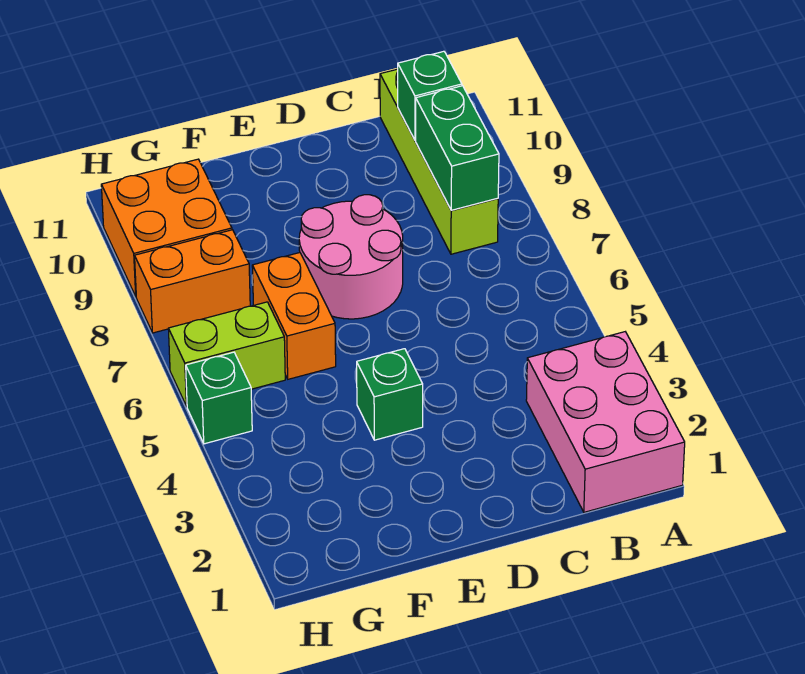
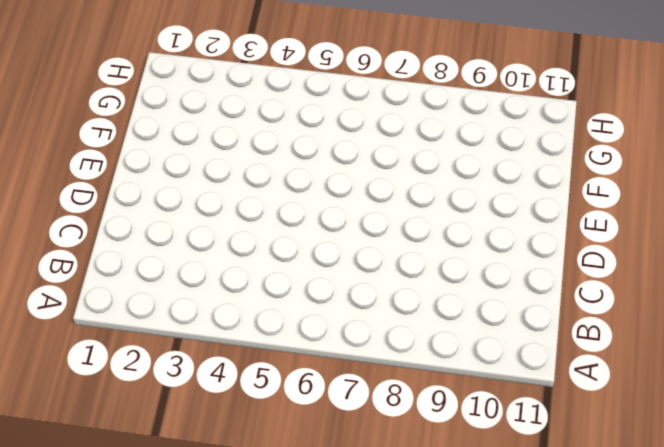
none -> pink 2x3 brick [526,332,685,512]
none -> lime 1x4 brick [380,69,498,254]

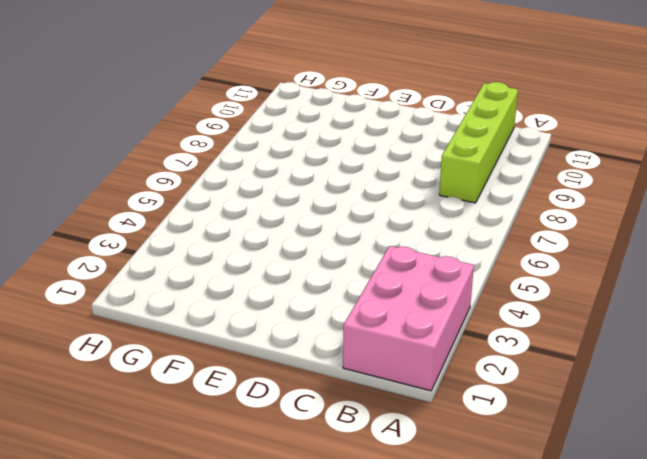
none -> pink 2x2 round brick [299,195,403,319]
none -> green 1x1 brick [357,349,423,440]

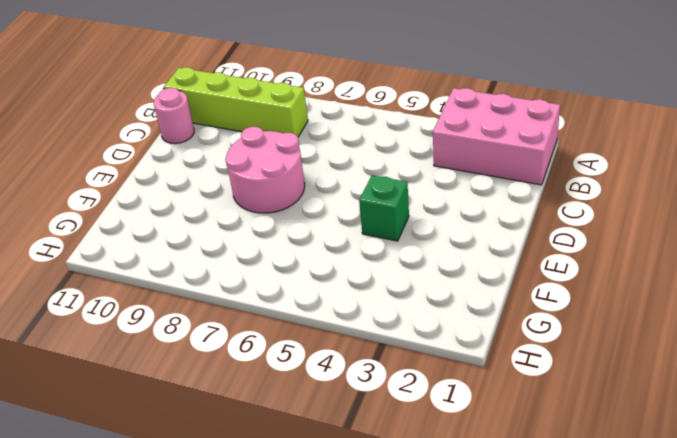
pink 1x1 round brick [154,88,194,144] -> none
none -> orange 1x2 brick [252,253,336,379]
none -> lime 1x2 brick [168,302,285,406]

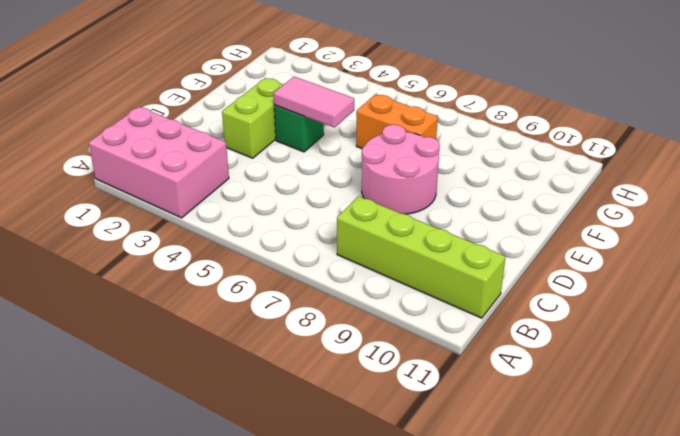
lime 1x2 brick [222,78,283,158] -> lime 1x2 brick moved to [168,302,285,406]
pink 1x2 tile [274,77,354,128] -> none
none -> orange 1x2 brick [135,230,250,333]
none -> orange 2x2 brick [101,159,232,296]

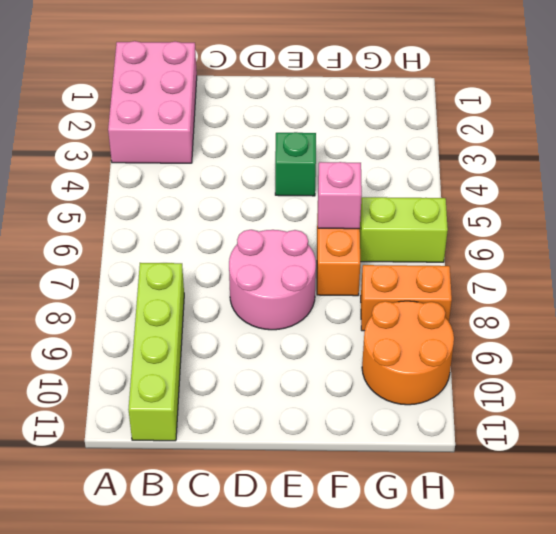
pink 1x1 brick [318,162,362,229] -> none
orange 2x2 round brick [362,301,454,405] -> orange 2x2 brick [101,159,232,296]
none -> green 1x1 brick [186,352,252,444]
none -> green 1x2 brick [416,86,499,210]

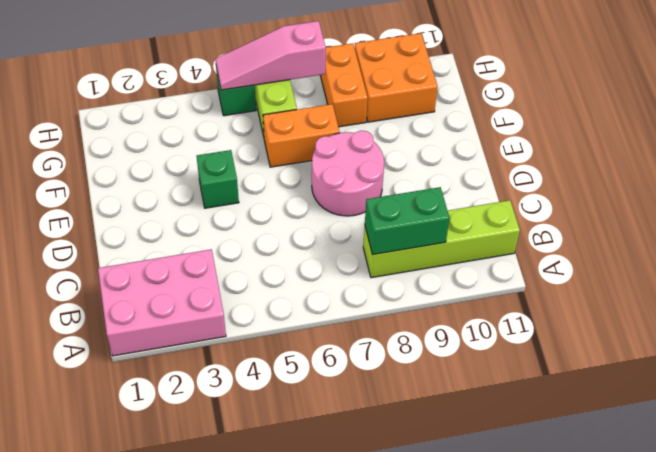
pink 1x3 slope [215,21,326,90] -> none
none -> green 1x1 brick [398,51,462,140]

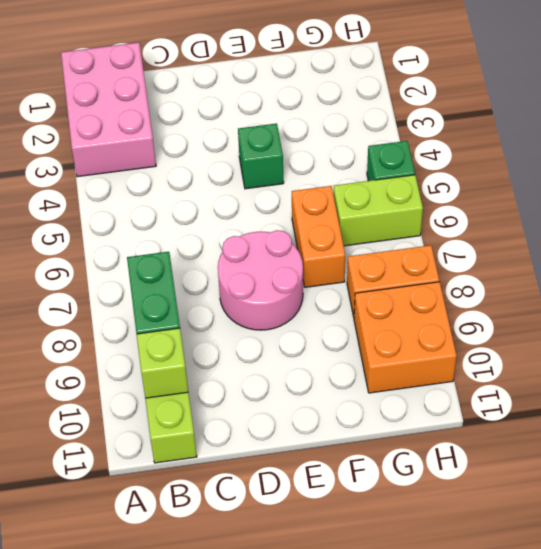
lime 1x1 brick [137,328,188,398] -> green 1x1 brick [398,51,462,140]

